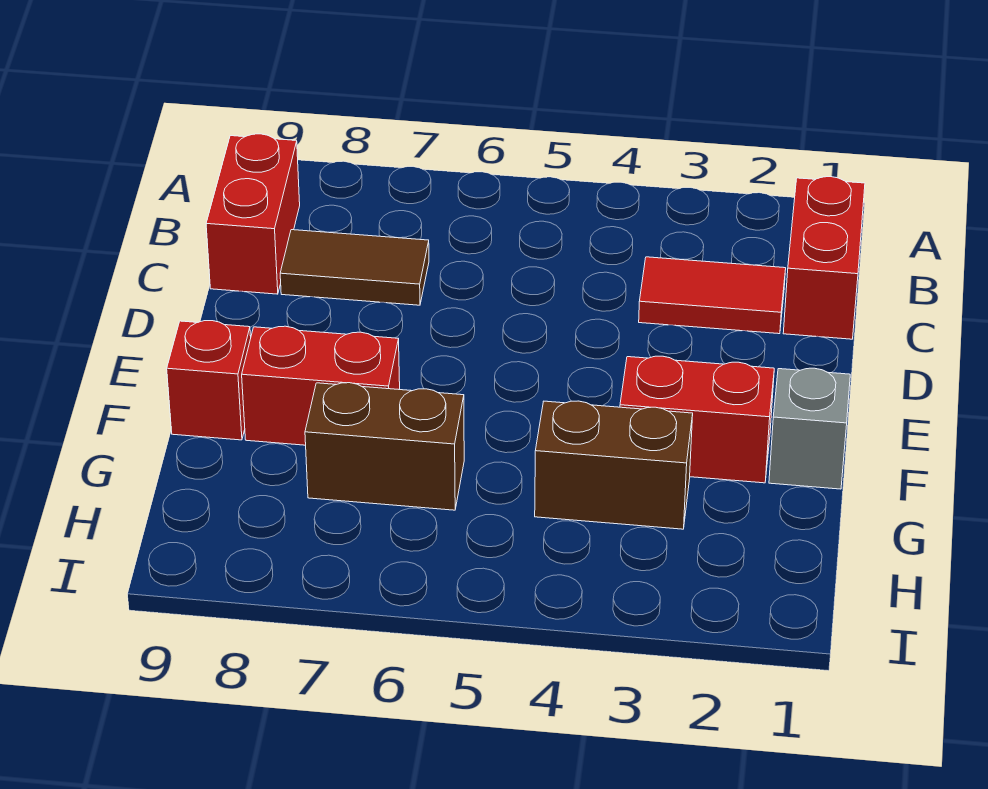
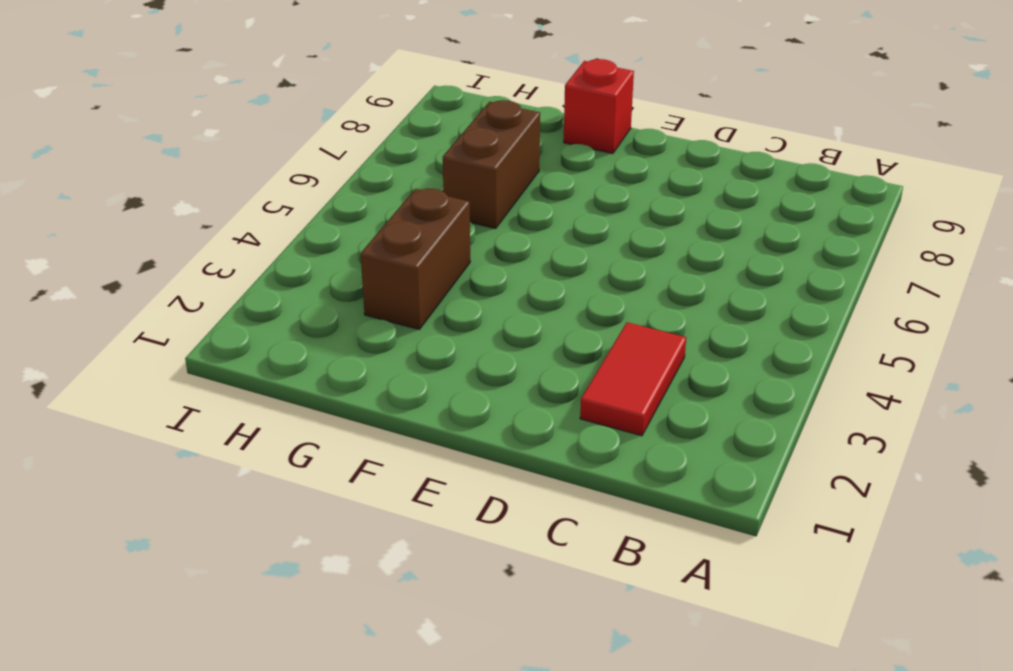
none -> red 1x2 brick [783,177,865,339]
none -> red 1x2 brick [206,134,300,294]

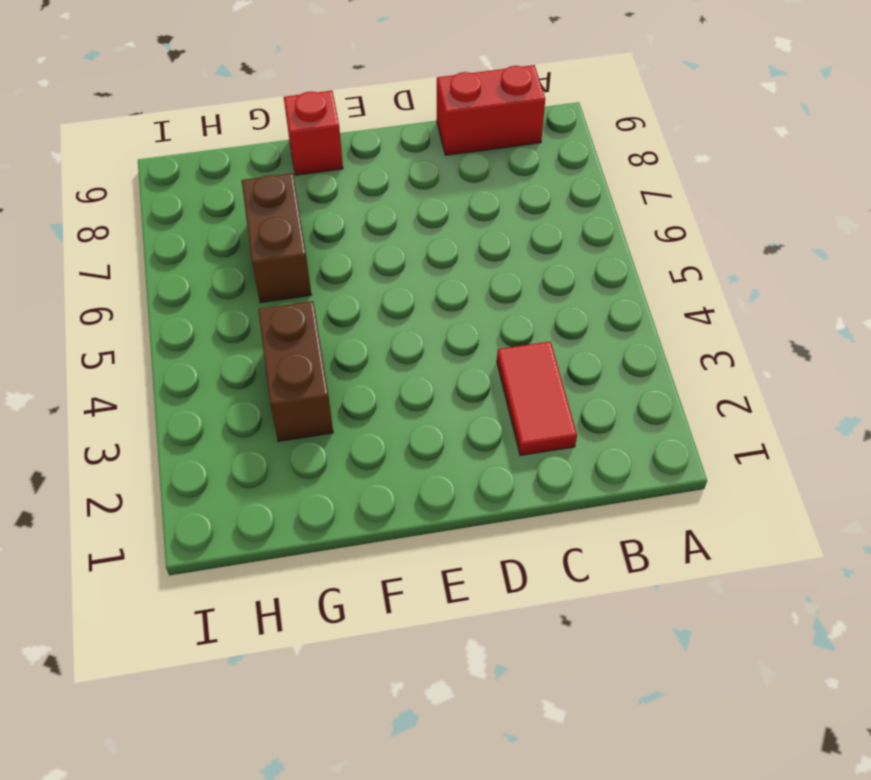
none -> red 1x2 brick [783,177,865,339]
none -> brown 1x2 tile [280,230,429,305]

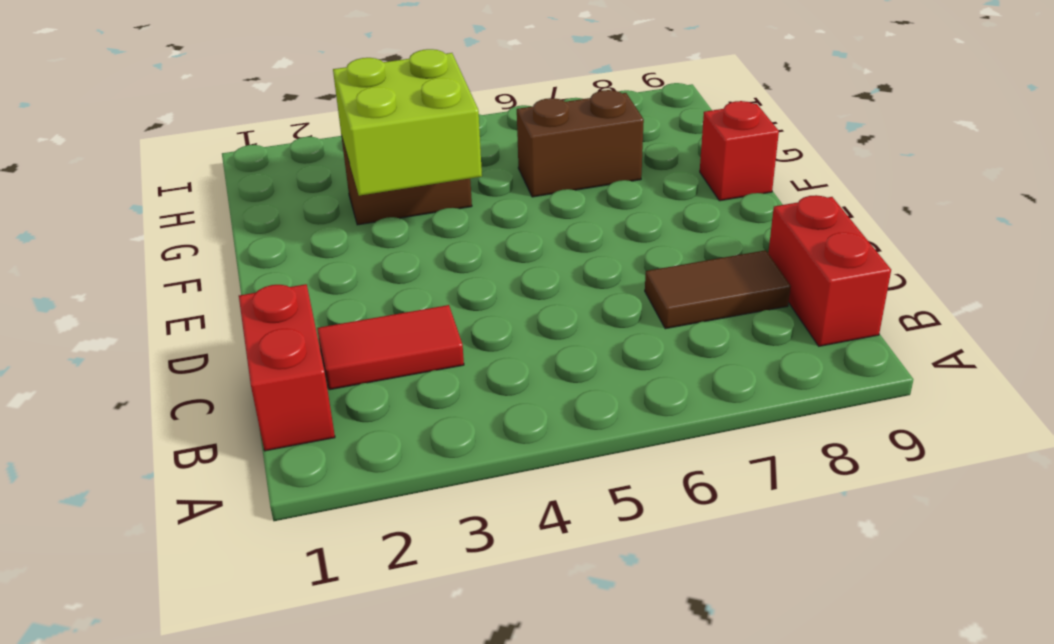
lime 2x2 brick [333,49,482,196] -> none
none -> grey 1x1 brick [769,368,850,489]
none -> red 1x2 brick [620,356,774,483]

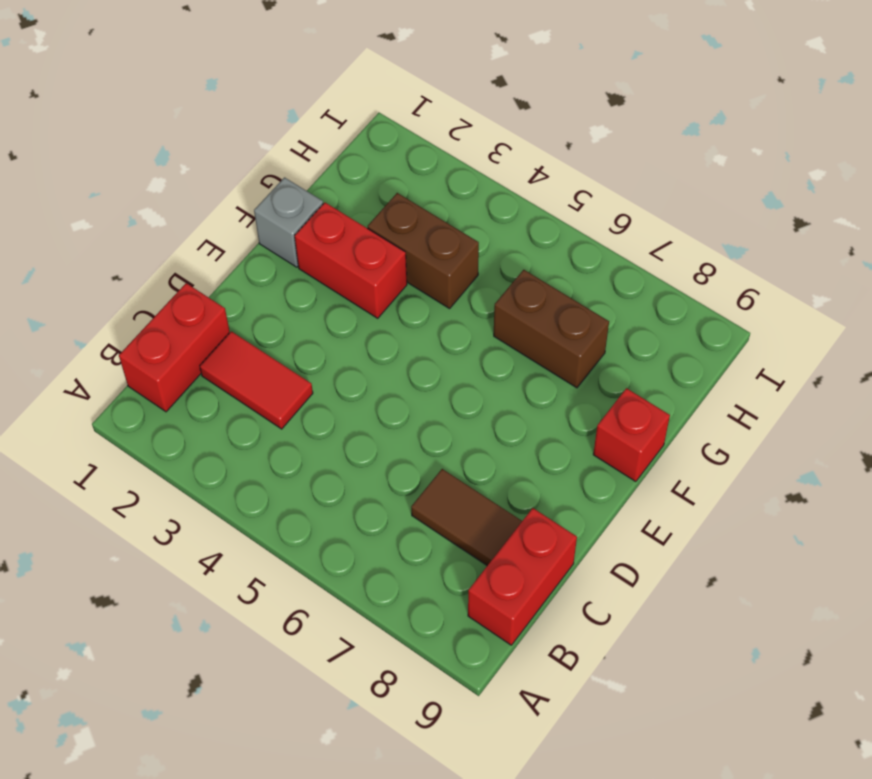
none -> red 1x2 brick [242,326,400,445]

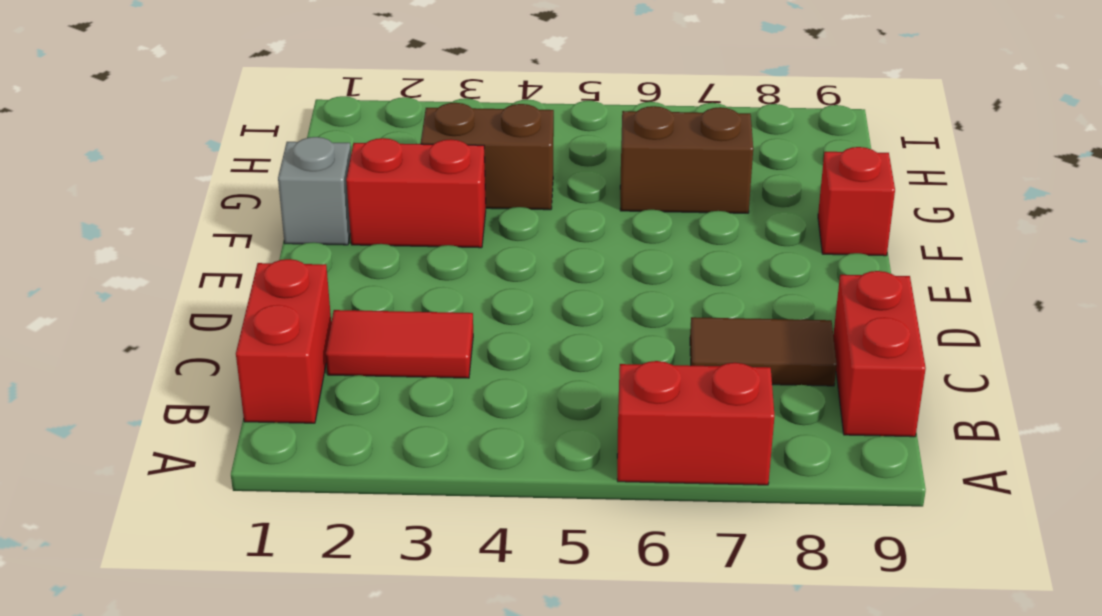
red 1x2 brick [617,361,775,485] -> red 1x2 brick moved to [242,326,400,445]

